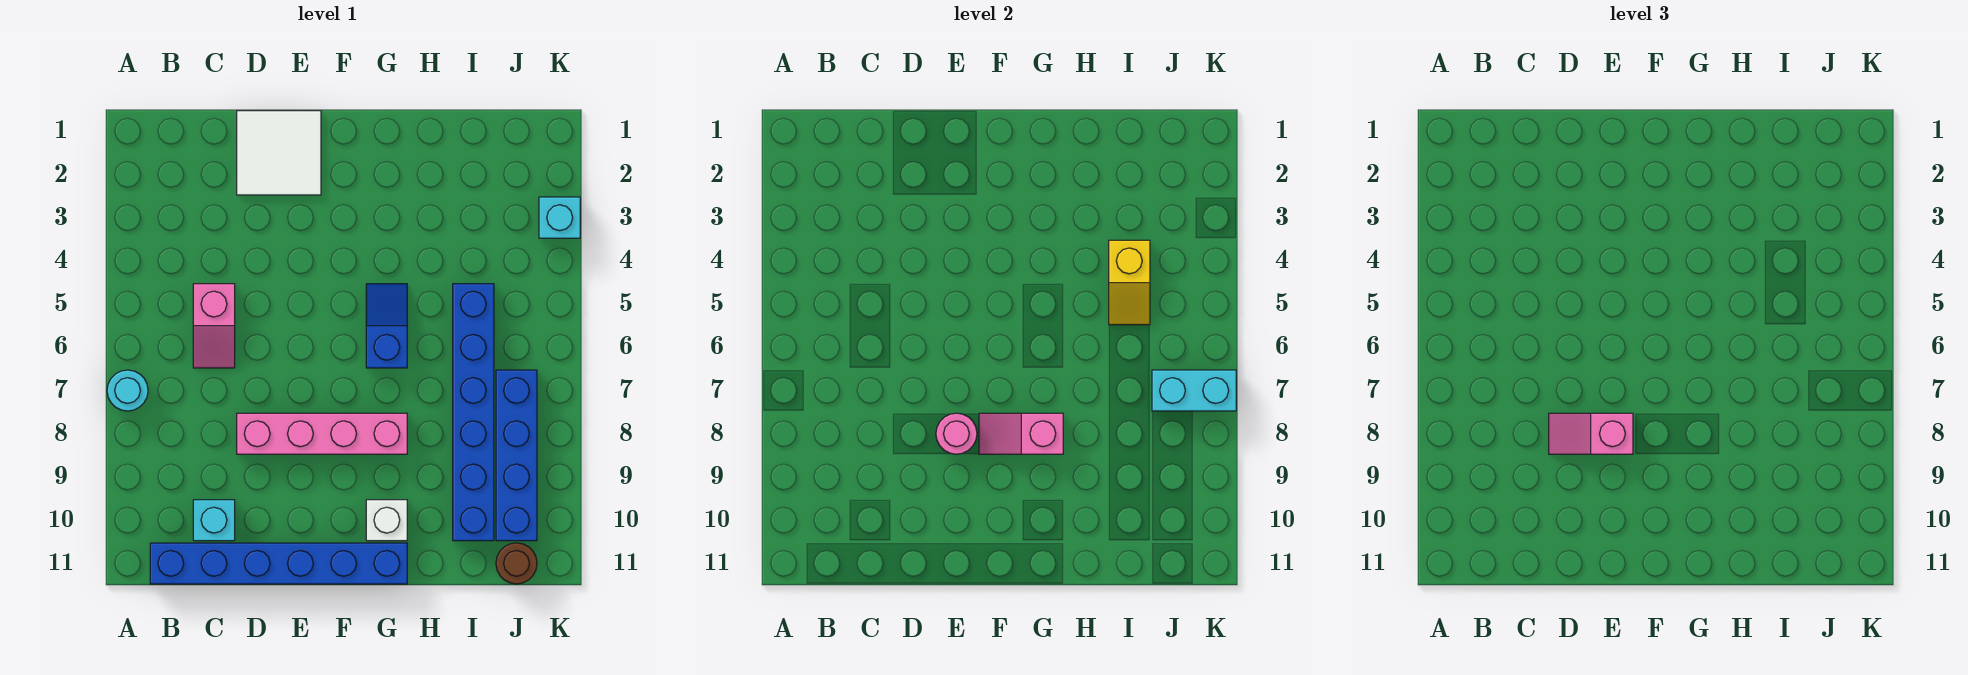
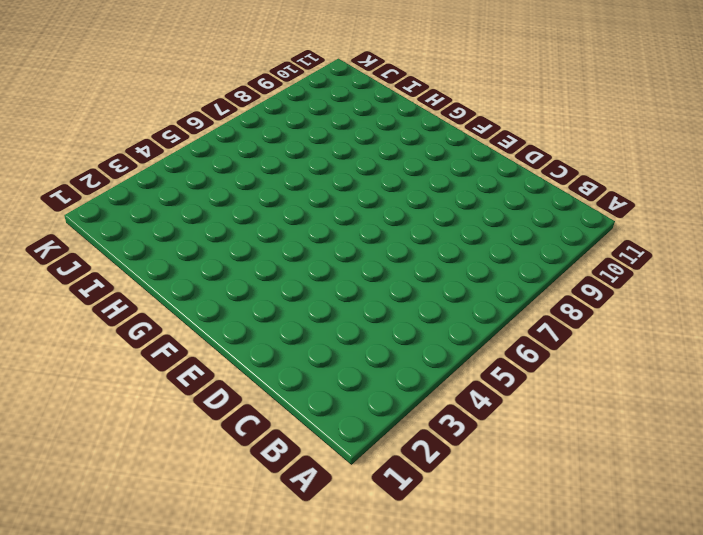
none -> cyan 1x1 round brick [107,370,148,411]
none -> blue 1x6 brick [150,543,407,584]
none -> pink 1x2 slope [193,284,235,368]

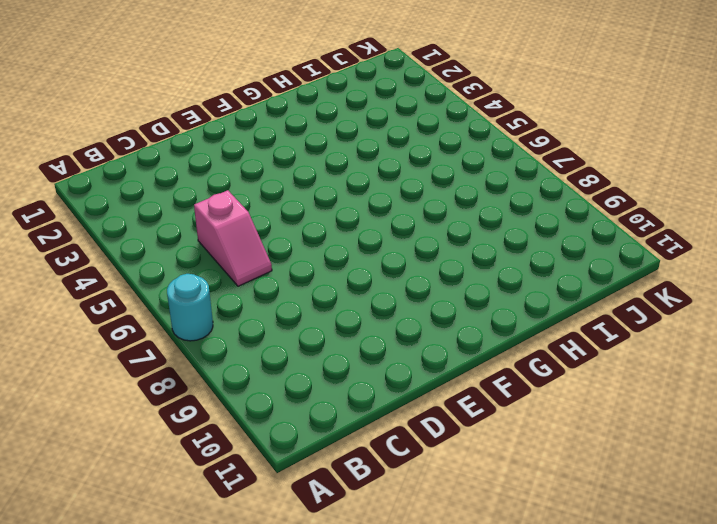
none -> blue 1x6 brick [150,543,407,584]
none -> cyan 1x1 brick [193,500,235,541]
none -> white 2x2 tile [237,111,321,195]

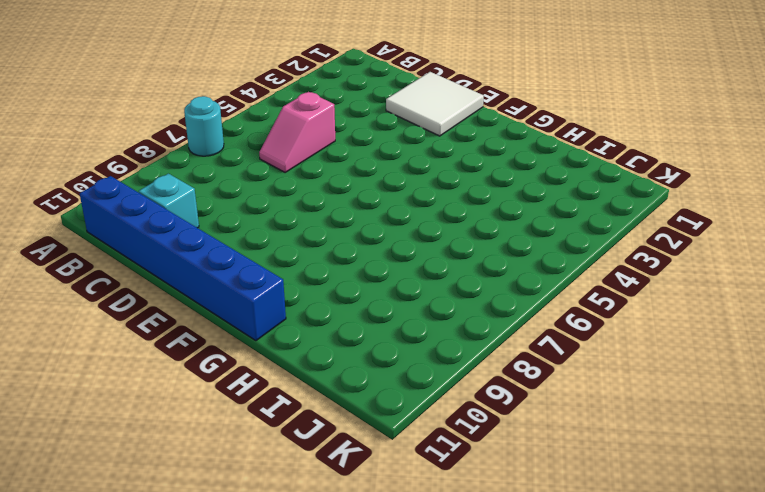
none -> pink 1x4 brick [237,413,407,454]
none -> blue 1x2 slope [366,284,407,368]
none -> white 1x1 brick [366,500,407,541]

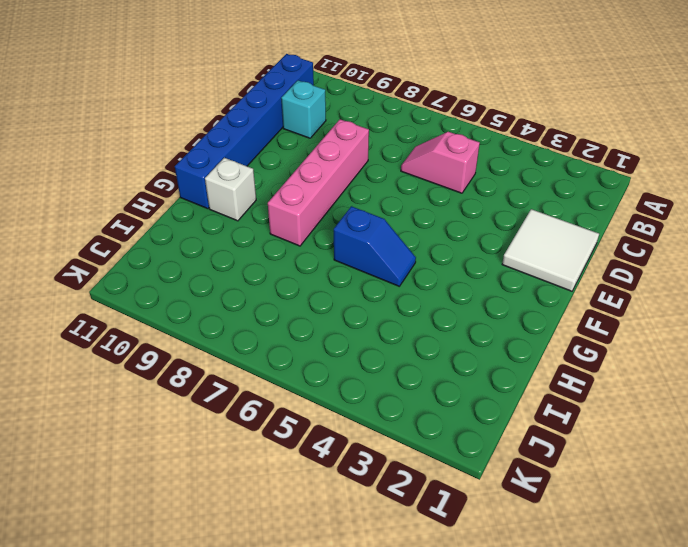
none -> cyan 1x1 round brick [107,370,148,411]
none -> blue 1x6 brick [453,284,494,541]
none -> blue 1x4 brick [496,370,537,541]

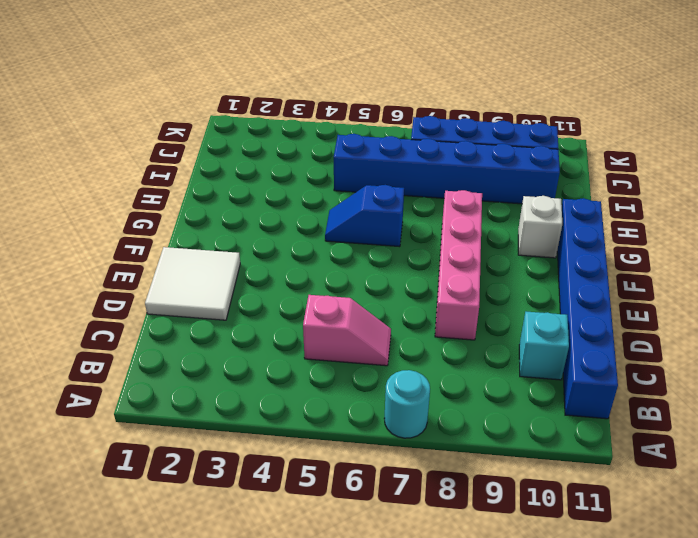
none -> brown 1x1 round brick [496,543,537,584]
none -> cyan 1x1 brick [539,197,580,238]
none -> pink 1x1 round brick [936,413,977,454]

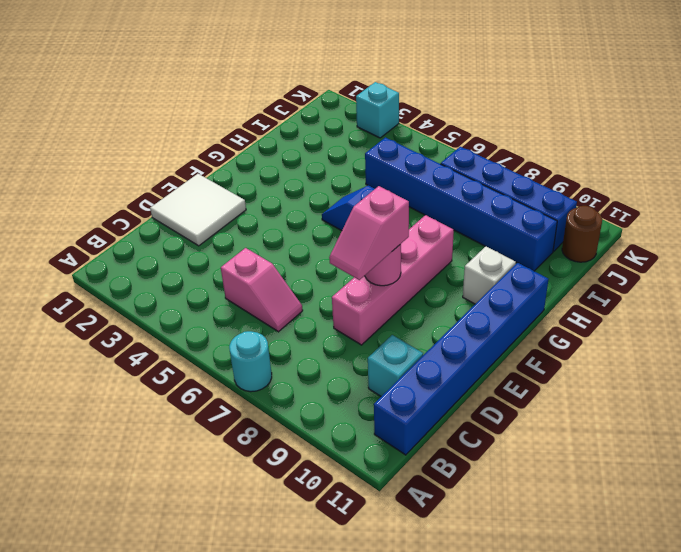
none -> pink 1x2 slope [979,413,1063,454]
none -> yellow 1x2 slope [1109,240,1150,325]
none -> cyan 1x2 brick [1152,370,1236,411]

